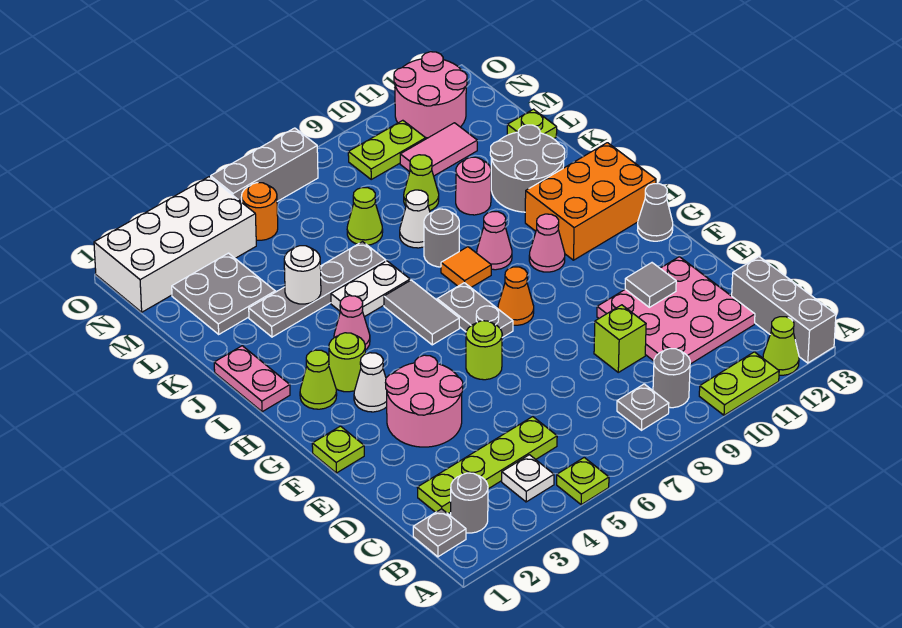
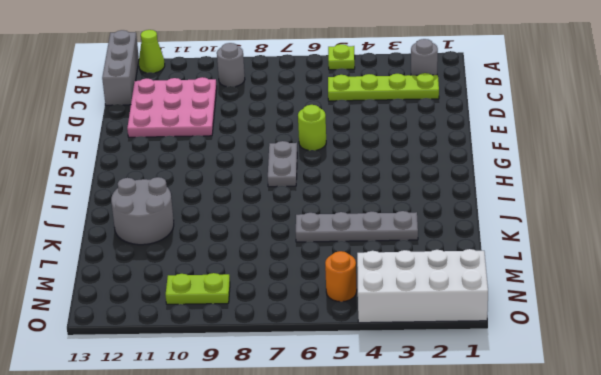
none -> lime 1x2 plate [699,352,779,415]
none -> grey 1x1 plate [413,509,466,557]
none -> white 1x1 plate [502,455,554,502]
none -> grey 1x1 plate [617,384,669,430]

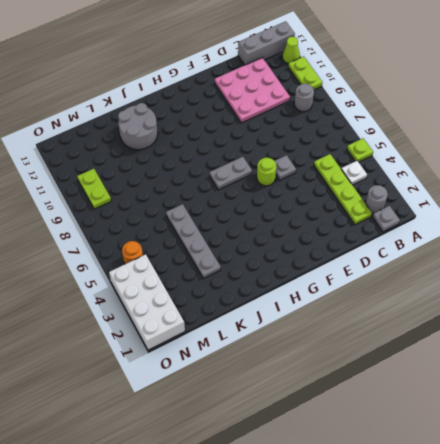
grey 1x1 plate [275,155,296,180] -> grey 1x1 plate moved to [617,384,669,430]
none -> lime 1x1 brick [594,305,646,372]
none -> pink 2x2 round brick [386,355,463,447]
none -> lime 1x1 plate [312,426,364,473]
none -> white 1x1 cone [354,353,387,412]

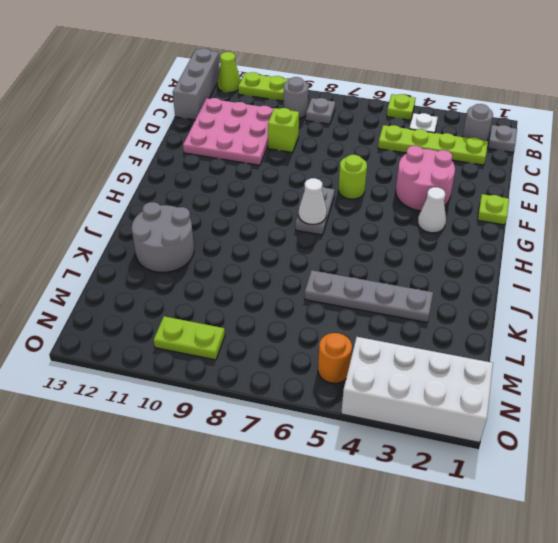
white 1x1 cone [299,178,326,225] -> white 1x1 cone moved to [400,190,430,248]
none -> orange 1x1 cone [498,267,534,325]
none -> grey 1x1 cone [638,184,673,241]
none -> lime 1x1 cone [300,350,337,409]
none -> lime 1x1 round brick [329,333,365,392]

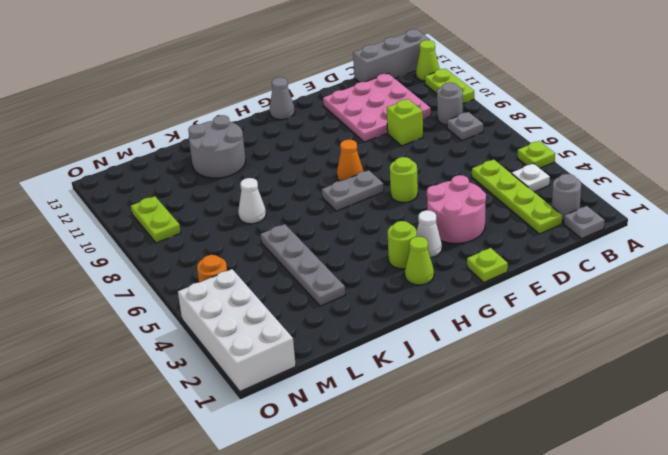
none -> grey 1x2 tile [384,280,459,345]
none -> pink 1x1 cone [529,214,565,272]
none -> orange 2x3 brick [525,143,656,260]
none -> pink 1x2 plate [214,346,290,412]

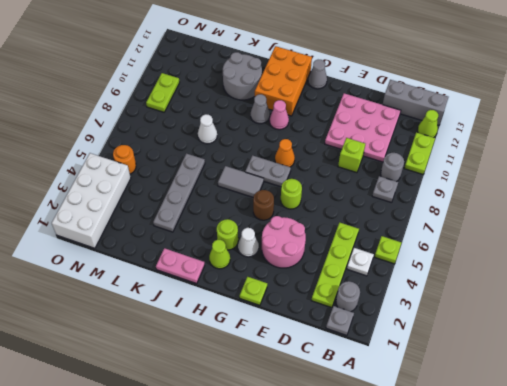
brown 1x1 round brick [253,190,274,220] -> none
grey 1x1 cone [251,94,270,124] -> none
none -> pink 1x1 cone [334,296,370,350]
none -> orange 1x1 tile [441,247,491,287]
none -> pink 1x1 cone [477,212,512,270]
none -> white 1x2 plate [331,261,410,317]

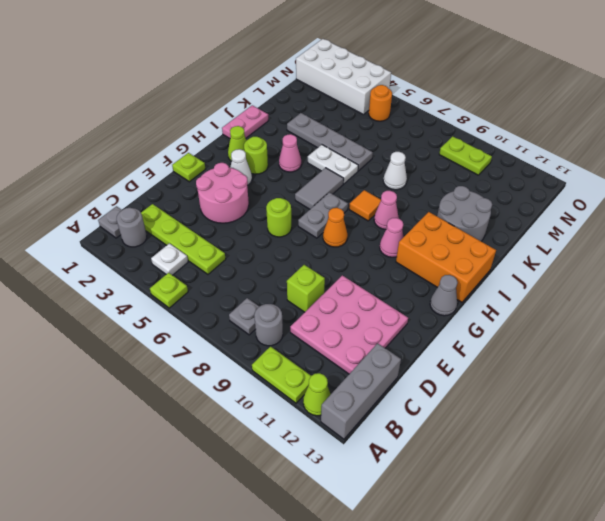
none -> grey 1x1 round brick [424,209,459,267]
none -> pink 1x1 round brick [456,157,491,215]
none -> grey 2x2 plate [172,253,275,334]
none -> lime 1x1 cone [347,188,383,245]

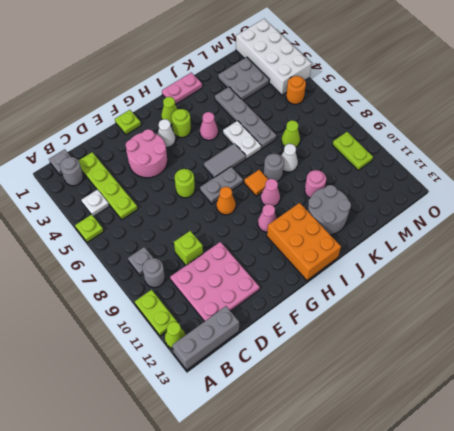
none -> grey 1x1 cone [638,184,673,241]
none -> lime 1x1 cone [404,155,439,211]
none -> lime 1x1 plate [507,109,557,139]
none -> pink 1x2 tile [400,123,477,176]

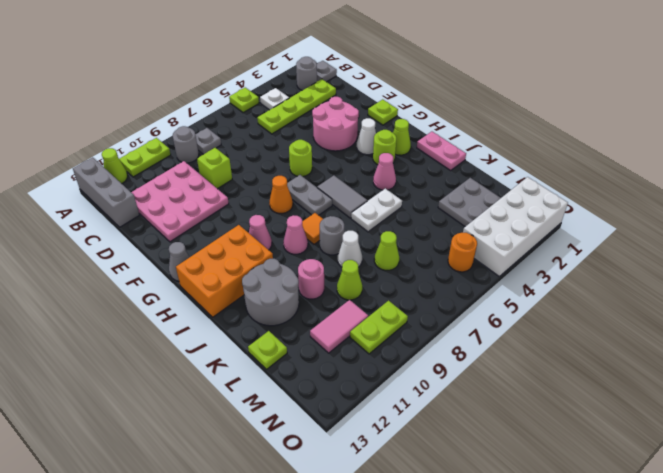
none -> grey 1x4 plate [249,242,386,337]
none -> pink 2x2 round brick [394,52,467,138]
none -> grey 1x3 brick [211,128,318,202]
none -> grey 1x1 tile [625,263,676,307]

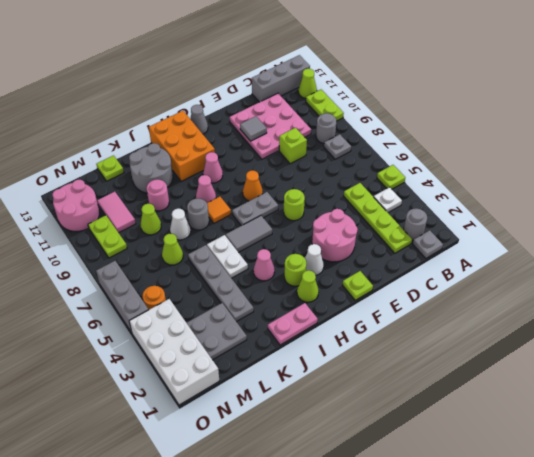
none -> white 1x1 round brick [284,246,321,304]

